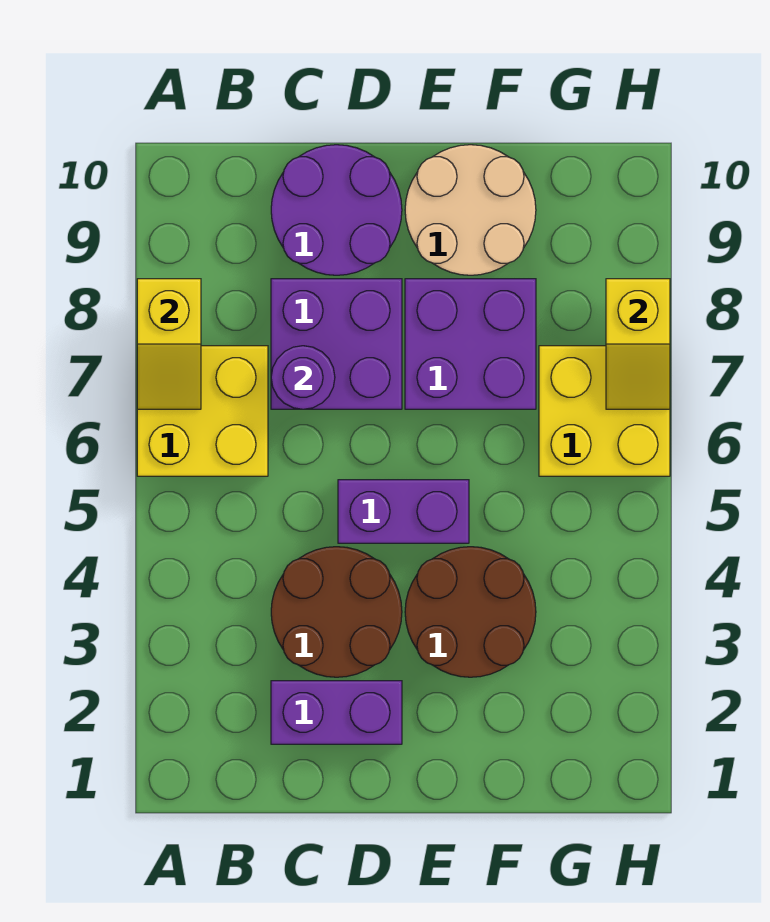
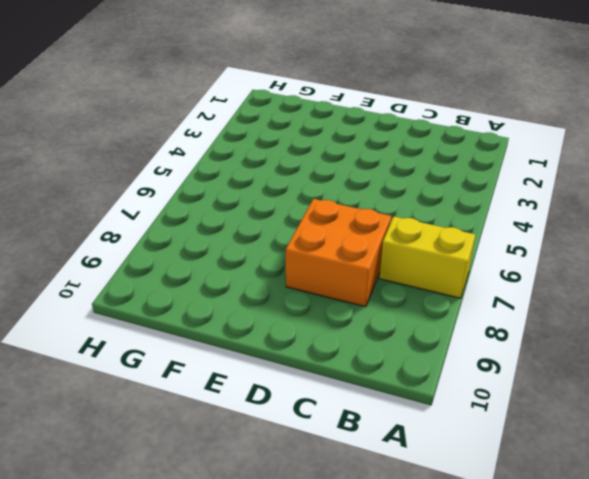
yellow 1x2 brick [379,217,475,298] -> yellow 2x2 brick [137,346,268,476]
orange 2x2 brick [286,199,391,307] -> purple 2x2 brick [271,279,402,409]
none -> purple 1x2 brick [271,681,402,744]
none -> brown 2x2 round brick [271,547,402,677]
none -> purple 2x2 round brick [271,145,402,275]

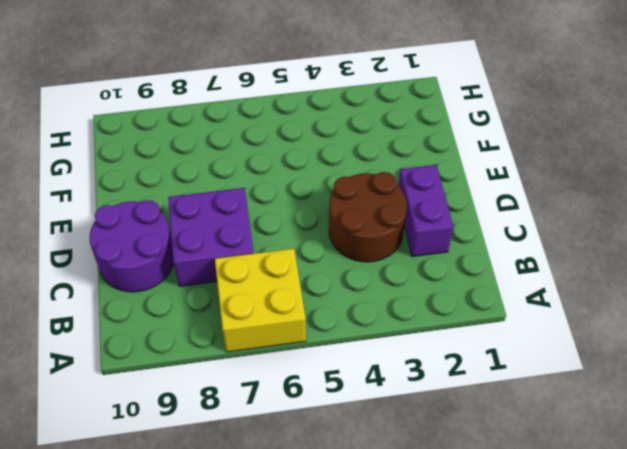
none -> purple 1x2 brick [338,480,469,543]
none -> brown 2x2 round brick [405,547,536,677]
none -> purple 2x2 brick [405,279,536,409]

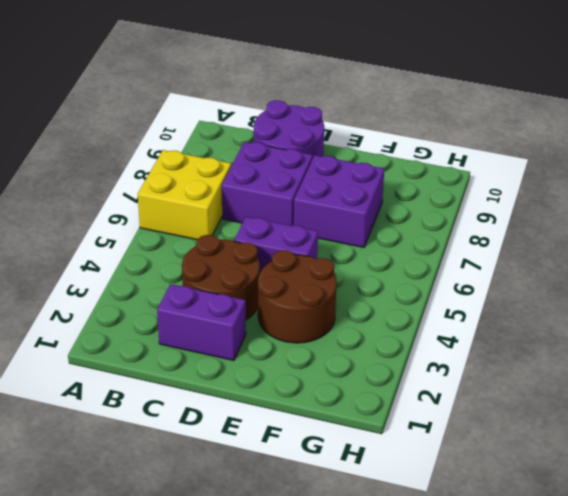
none -> tan 2x2 round brick [405,145,536,275]
none -> yellow 2x2 brick [539,346,670,476]
none -> yellow 1x2 slope [137,279,201,409]

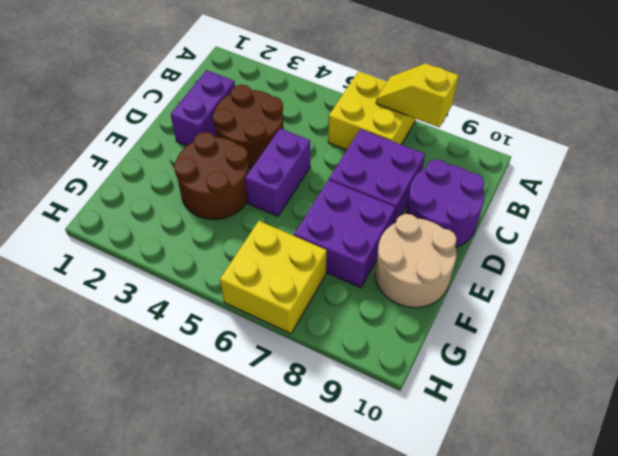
none -> purple 1x1 round brick [271,346,335,409]
none -> yellow 1x2 slope [606,279,670,409]

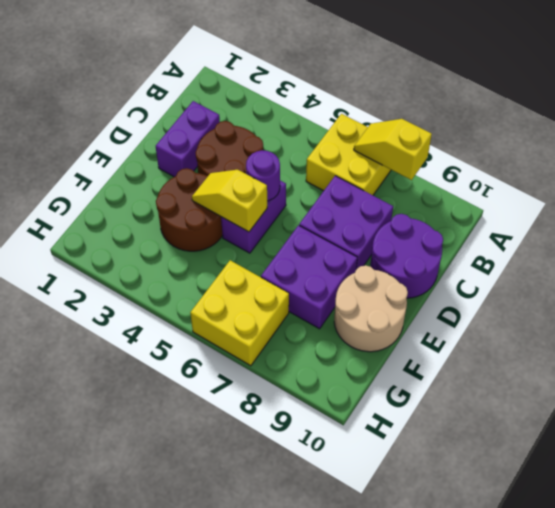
purple 1x1 round brick [246,150,280,201] -> purple 1x1 round brick moved to [271,346,335,409]
yellow 1x2 slope [192,170,267,232] -> yellow 1x2 slope moved to [606,279,670,409]

